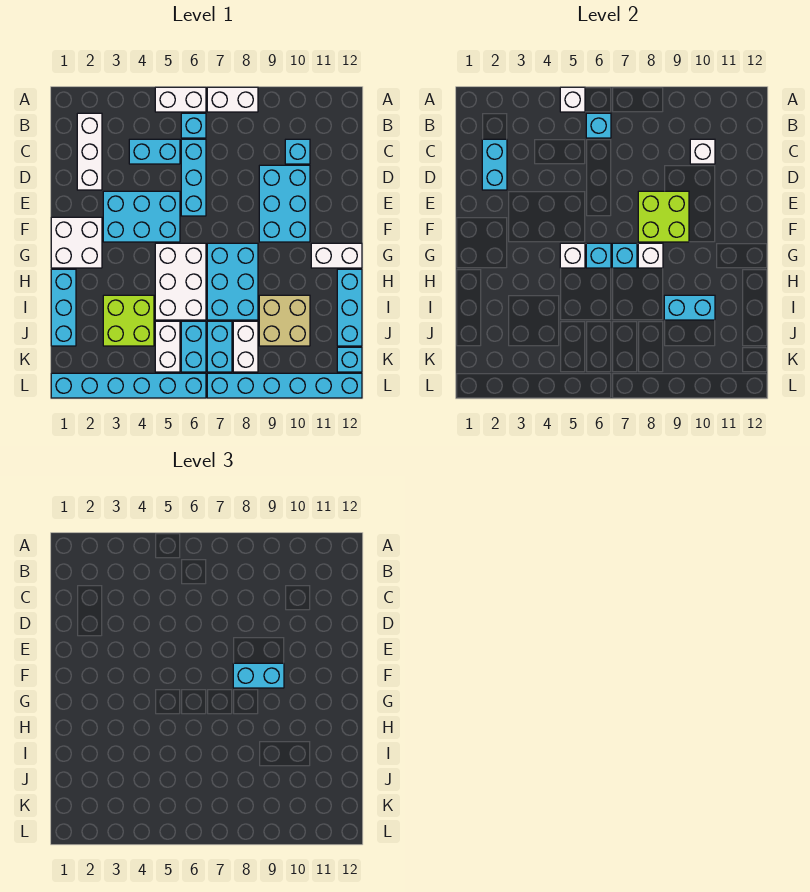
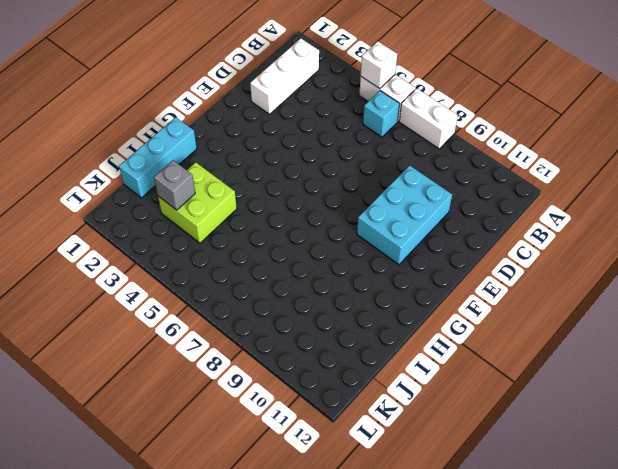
grey 1x1 brick [154,160,195,210] -> none
none -> cyan 1x2 brick [129,139,180,164]
none -> cyan 1x3 brick [181,139,206,216]
none -> cyan 1x1 brick [285,139,310,164]
none -> cyan 2x3 brick [103,191,180,242]

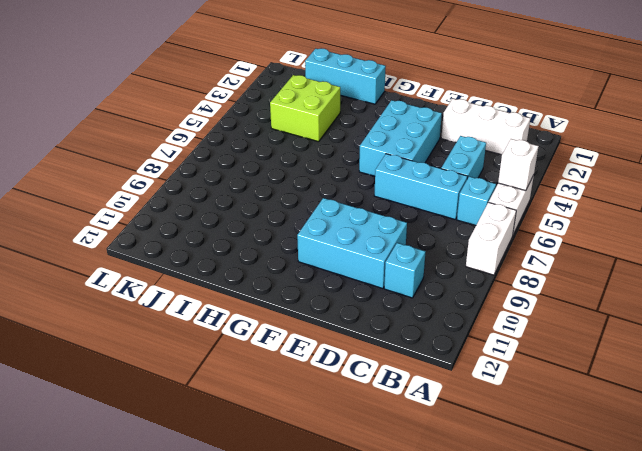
none -> white 2x2 brick [51,217,102,268]
none -> white 2x3 brick [155,243,206,320]
none -> cyan 2x3 brick [207,243,258,320]
none -> white 1x2 brick [311,243,362,268]

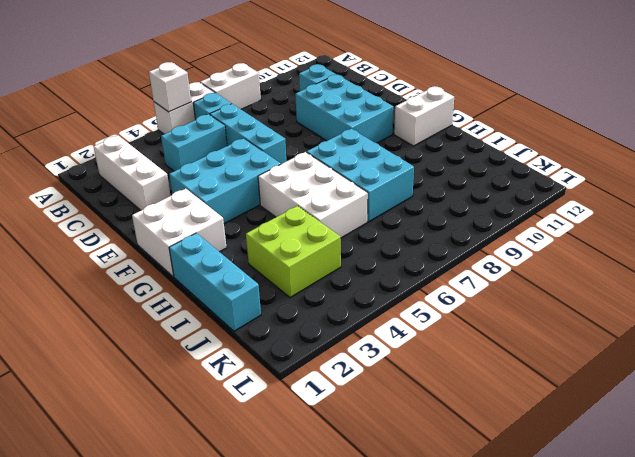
none -> cyan 1x3 brick [337,269,362,346]
none -> tan 2x2 brick [259,295,310,346]
none -> white 1x2 brick [155,321,180,372]
none -> cyan 1x2 brick [181,321,206,372]

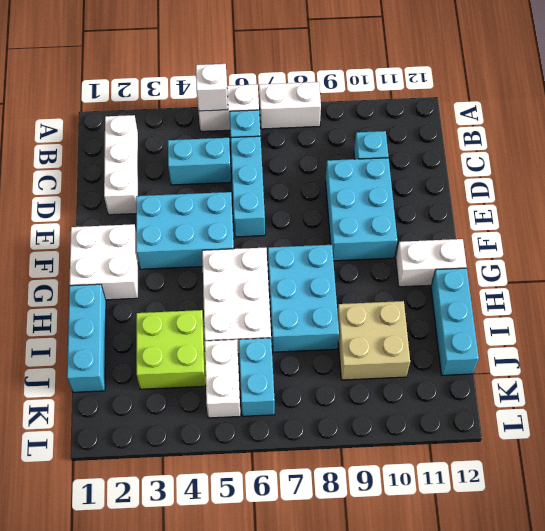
none -> cyan 1x2 brick [207,321,232,372]
none -> white 1x2 brick [233,321,258,372]
none -> cyan 1x1 brick [337,347,362,372]
none -> cyan 1x6 brick [51,373,206,398]

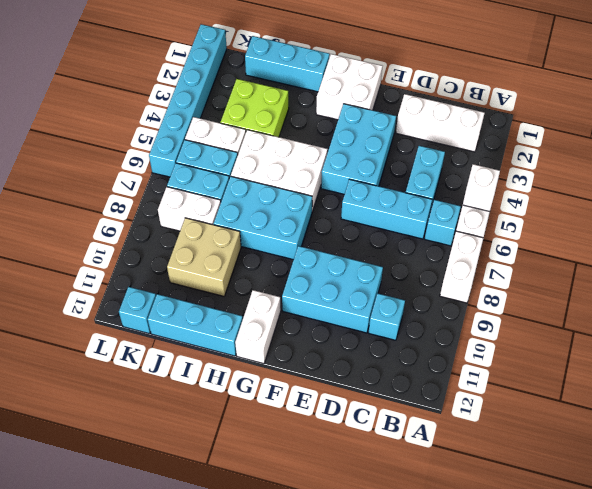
none -> cyan 1x6 brick [207,373,362,398]
none -> cyan 1x1 brick [586,113,611,138]
none -> cyan 1x2 brick [482,139,507,190]
none -> white 1x1 brick [690,139,715,164]

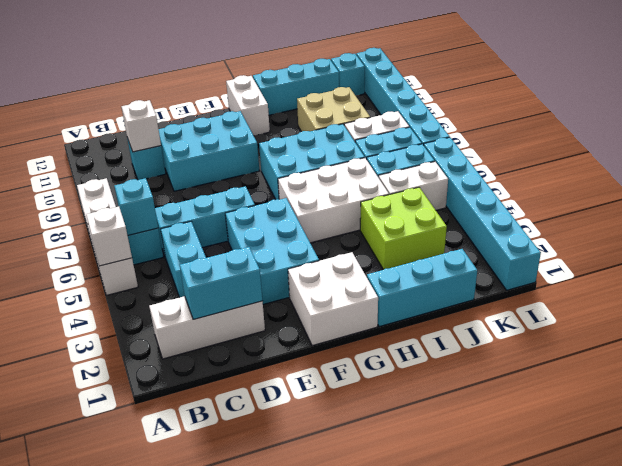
none -> lime 2x2 brick [638,191,689,242]
none -> white 1x1 brick [560,243,585,268]
none -> cyan 1x1 brick [586,243,611,268]
none -> cyan 1x1 brick [612,243,637,268]

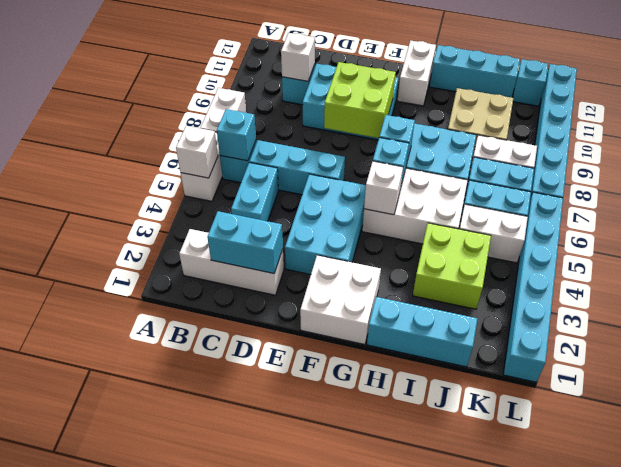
none -> white 1x1 brick [638,243,663,268]
none -> cyan 1x2 brick [664,295,715,320]
none -> cyan 1x2 brick [233,663,284,688]

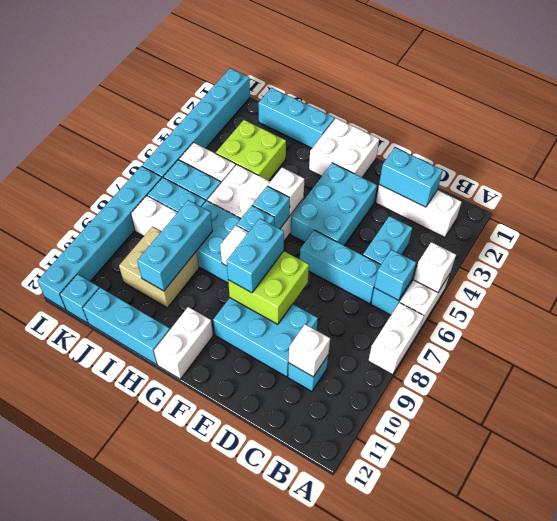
cyan 1x3 brick [137,200,213,291] -> cyan 1x2 brick [664,295,715,320]

